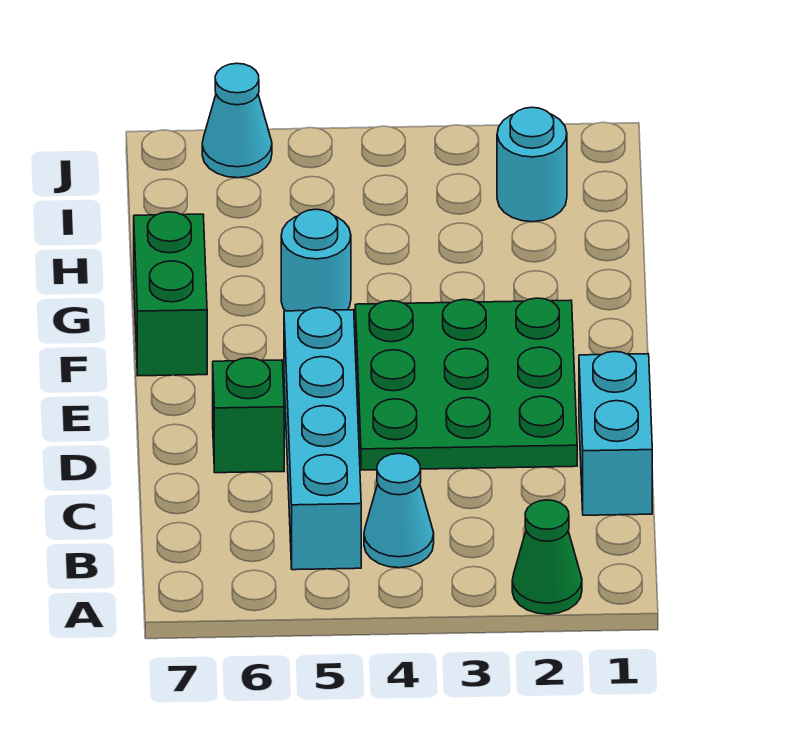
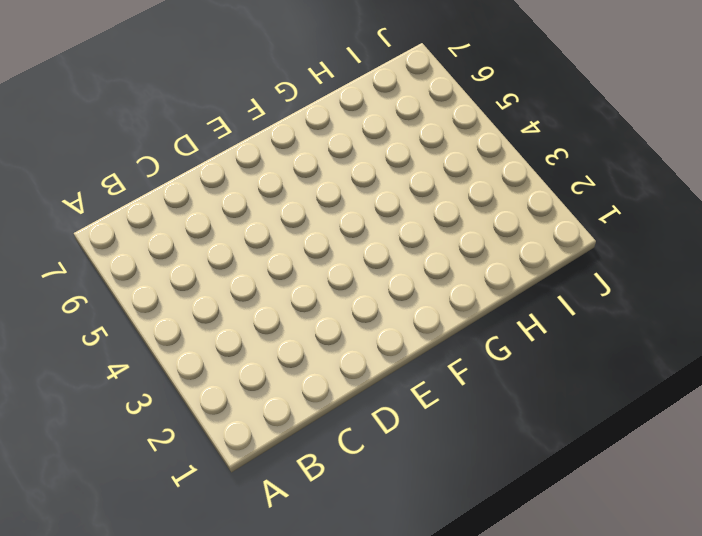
none -> green 1x1 cone [512,500,582,614]
none -> cyan 1x1 cone [364,453,434,568]

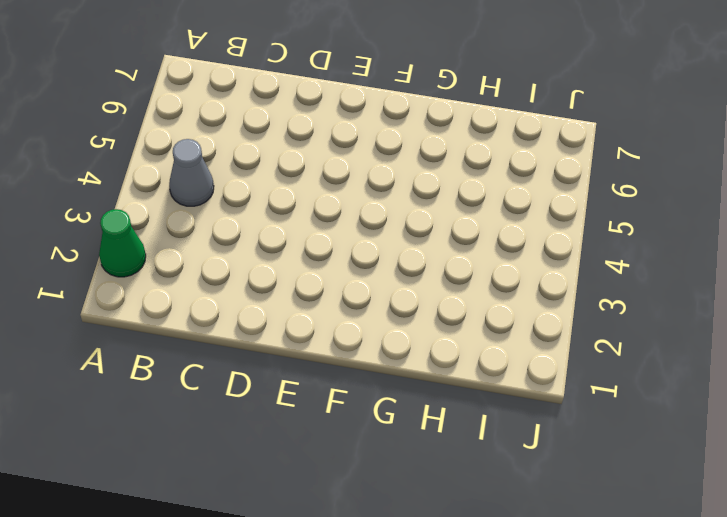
grey 1x1 cone [169,139,214,206] -> cyan 1x1 cone [364,453,434,568]
none -> cyan 1x4 brick [284,308,361,570]
none -> cyan 1x2 brick [579,352,652,515]

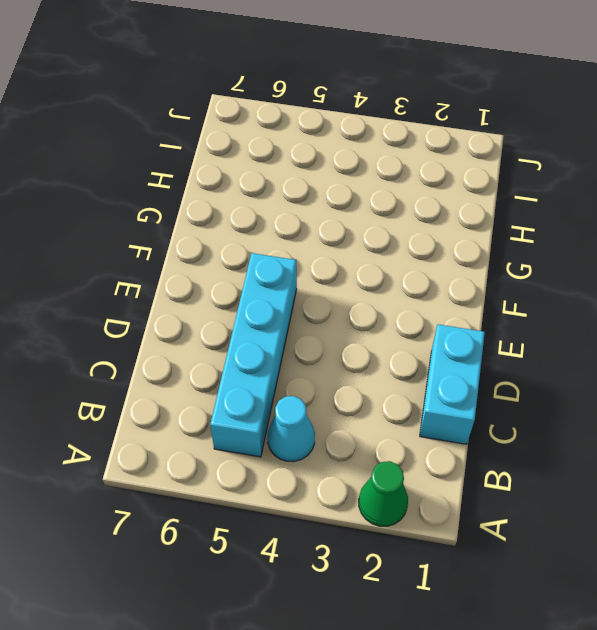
none -> green 3x3 plate [355,298,577,470]
none -> green 1x1 brick [213,358,284,473]

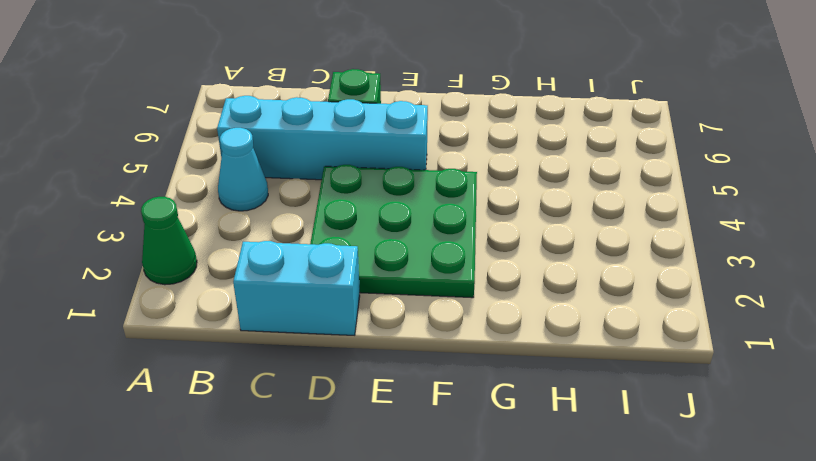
none -> green 1x2 brick [134,212,207,376]
none -> cyan 1x1 round brick [281,209,351,311]

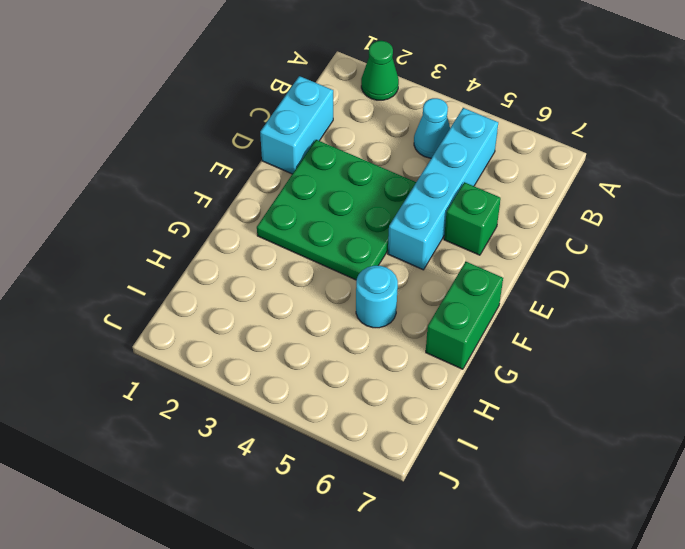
none -> cyan 1x1 round brick [497,107,567,222]
none -> cyan 1x1 cone [202,63,272,178]

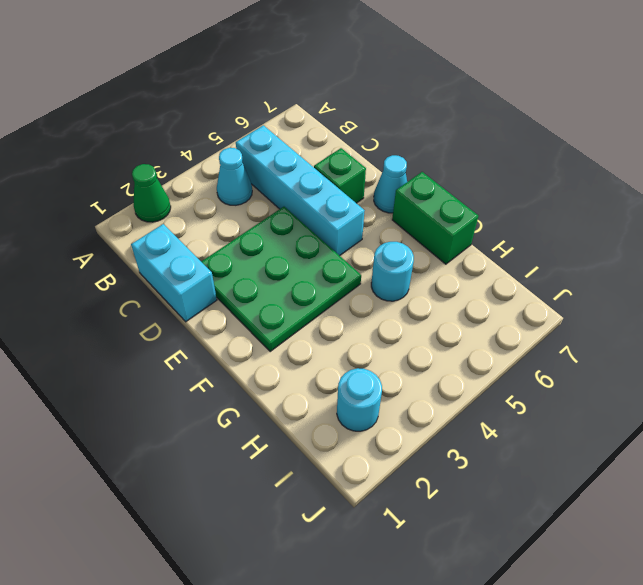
cyan 1x1 cone [374,155,407,213] -> cyan 1x1 cone moved to [202,63,272,178]

